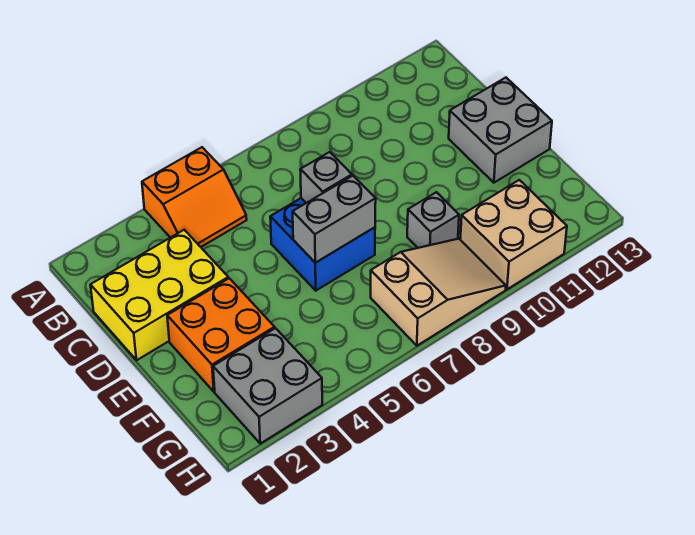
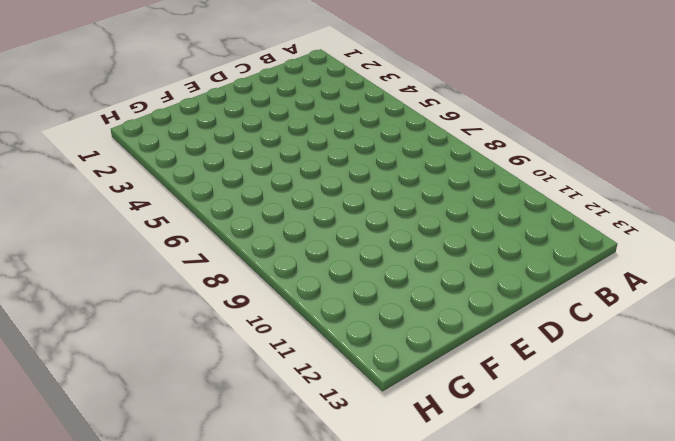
none -> orange 2x2 slope [142,147,247,247]
none -> yellow 2x3 brick [91,230,228,360]

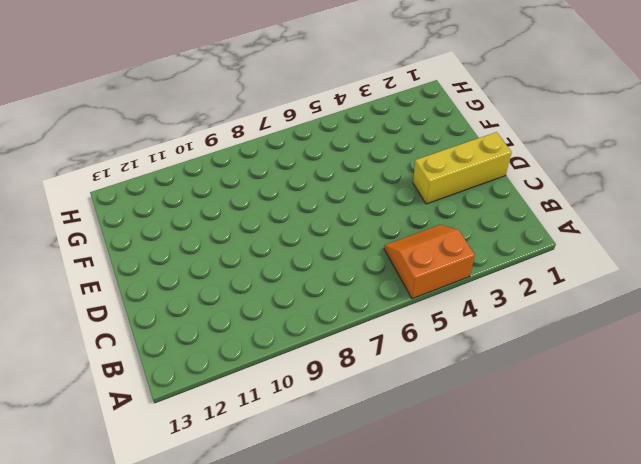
yellow 1x3 brick [413,132,512,204] -> yellow 2x3 brick [91,230,228,360]
none -> blue 2x2 brick [270,198,375,291]
none -> grey 2x2 brick [449,78,552,183]

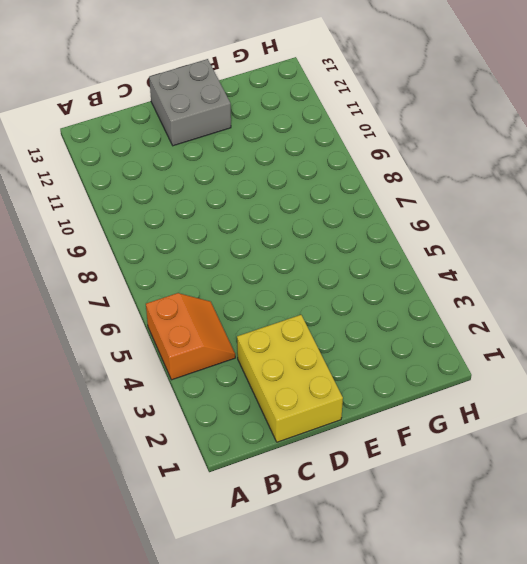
none -> blue 2x2 brick [270,198,375,291]
none -> orange 2x2 brick [167,278,275,392]

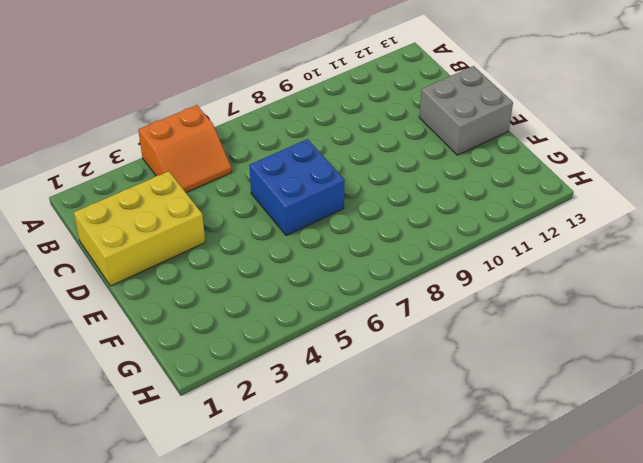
none -> orange 2x2 brick [167,278,275,392]
none -> grey 1x1 brick [407,192,459,248]

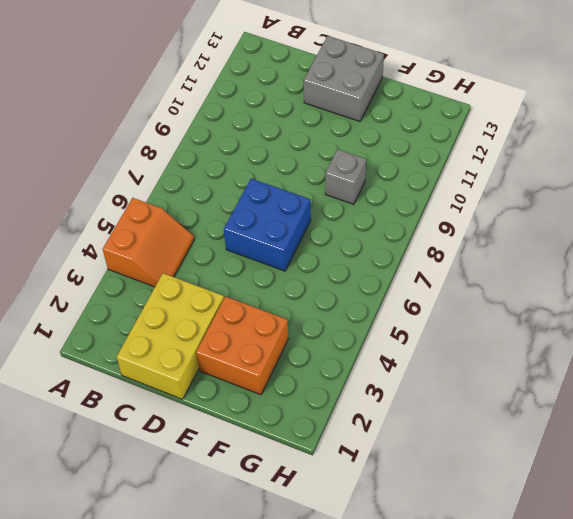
none -> grey 2x2 brick [213,328,322,444]
none -> tan 2x3 slope [371,239,506,346]

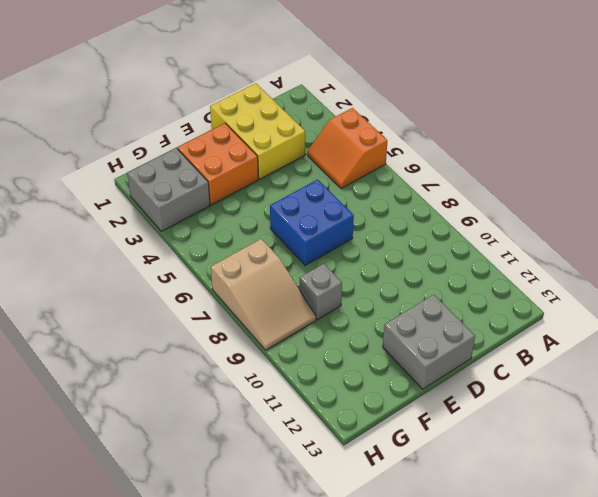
none -> tan 2x2 brick [460,180,567,289]
none -> grey 1x1 brick [300,152,352,203]

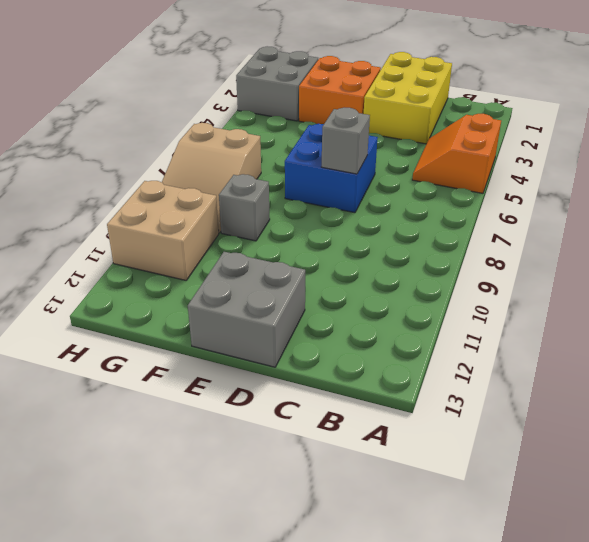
none -> grey 1x2 brick [293,176,376,263]

